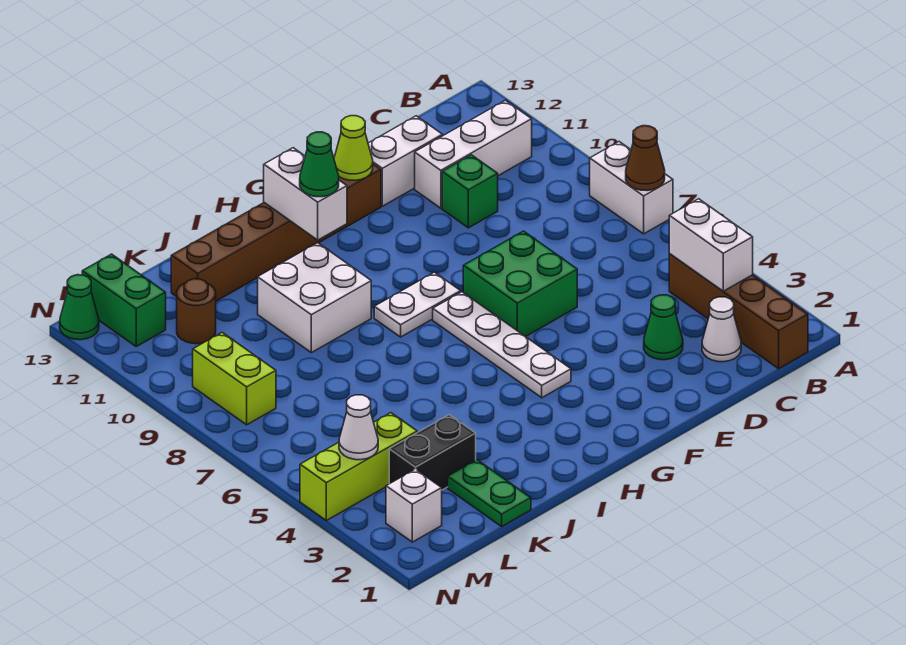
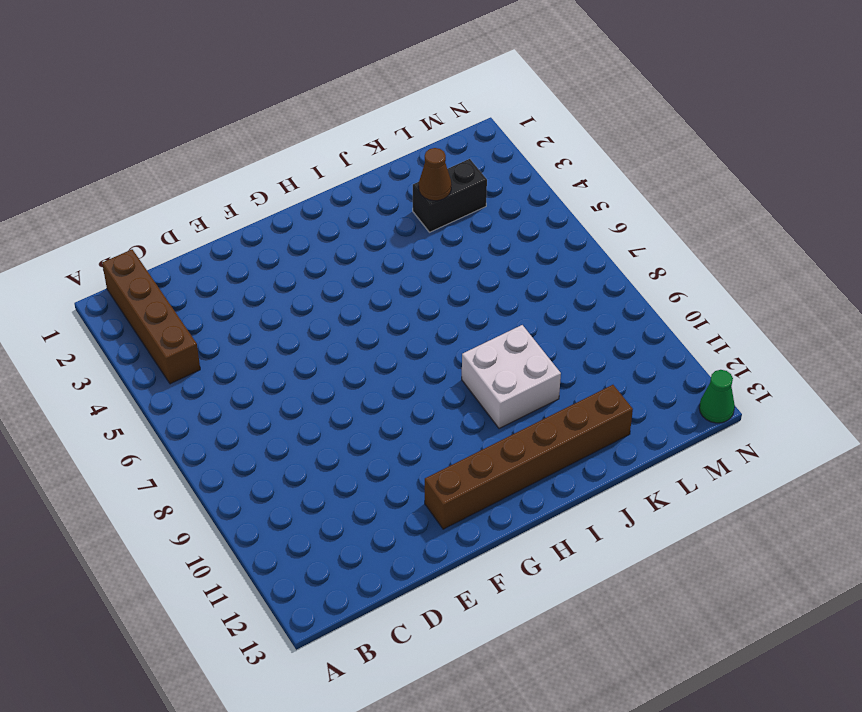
brown 1x1 cone [419,148,451,201] -> brown 1x1 cone moved to [626,126,665,191]
none -> white 1x2 brick [590,142,673,234]
none -> white 1x3 brick [415,100,532,208]
none -> white 1x1 cone [702,297,741,362]

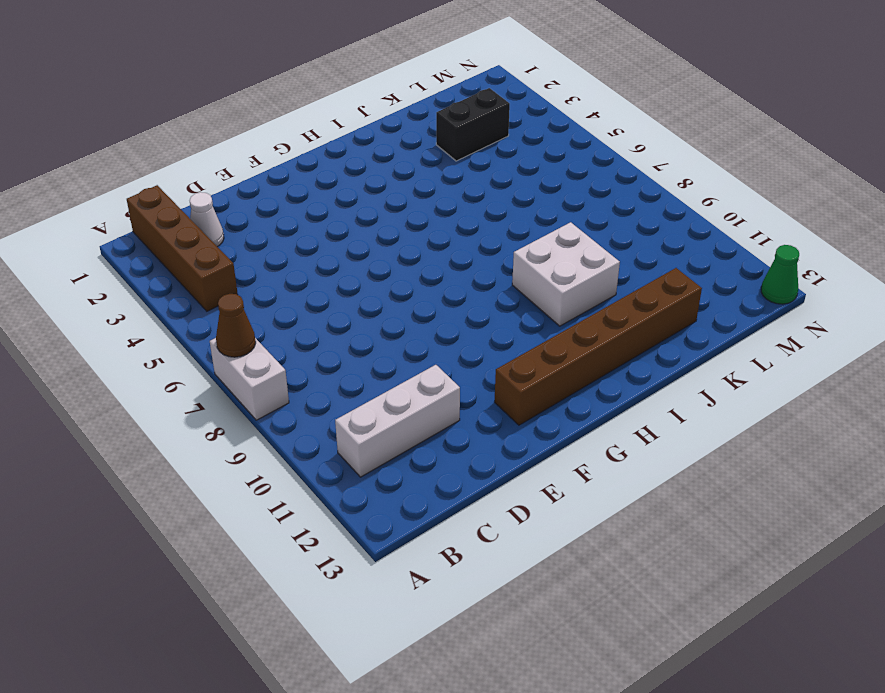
none -> green 1x1 cone [644,295,683,360]
none -> green 1x1 brick [442,155,498,228]
none -> white 1x2 brick [368,116,443,206]

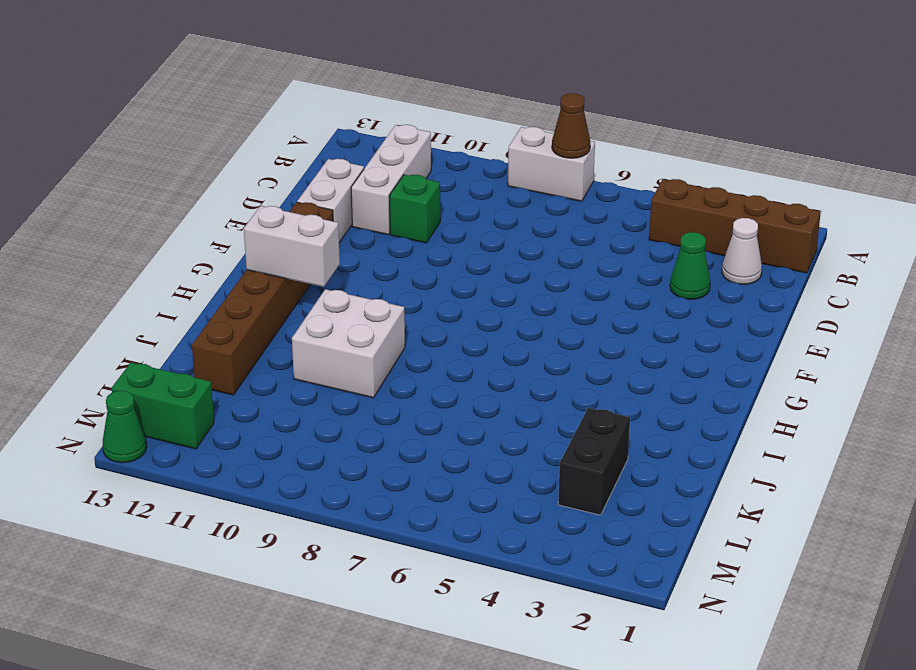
none -> green 2x2 brick [463,231,577,337]
none -> white 1x4 plate [433,292,571,398]
none -> white 1x2 plate [374,272,461,337]

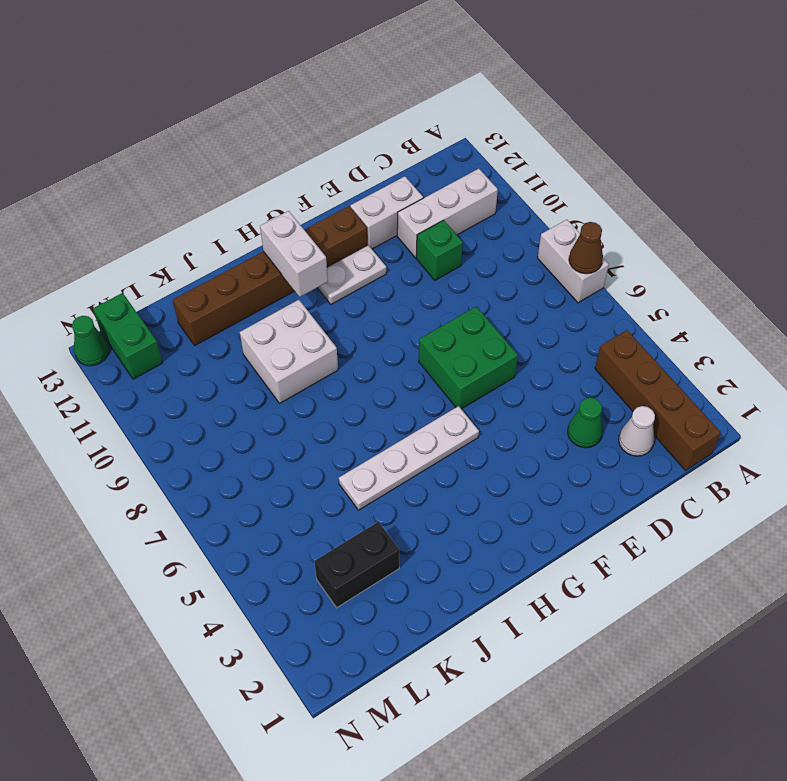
white 1x2 plate [317,245,386,305] -> white 1x2 plate moved to [374,272,461,337]
white 1x4 plate [339,406,479,510] -> white 1x4 plate turned to [433,292,571,398]
none -> green 1x2 plate [448,460,531,527]
none -> lime 1x3 brick [300,413,417,521]
none -> brown 1x1 round brick [177,279,216,344]

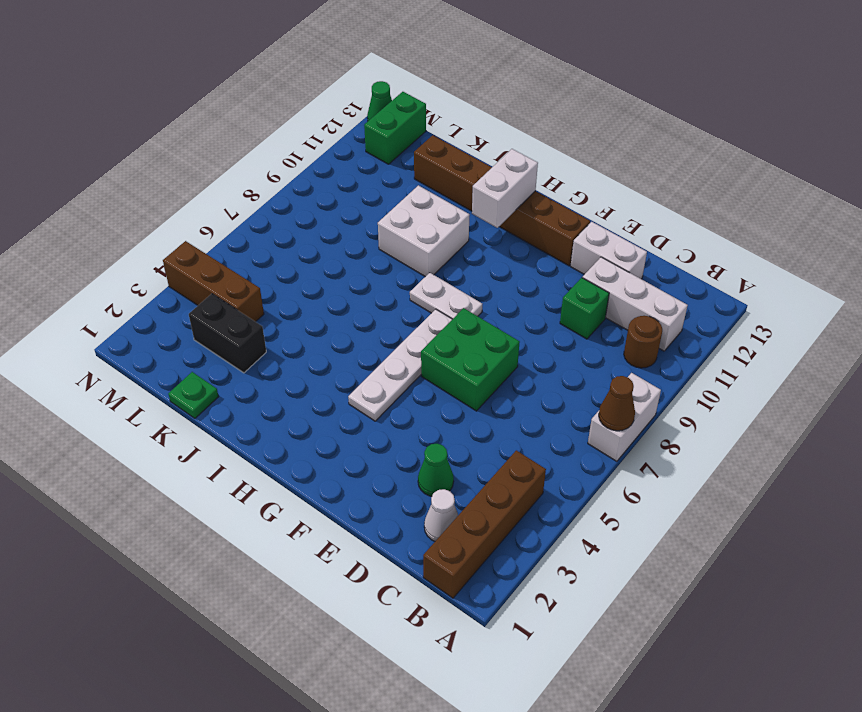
brown 1x1 round brick [624,316,662,368] -> brown 1x1 round brick moved to [177,279,216,344]
green 1x1 plate [168,372,219,418] -> green 1x2 plate [448,460,531,527]
brown 1x3 brick [163,241,264,322] -> lime 1x3 brick [300,413,417,521]
none -> white 1x1 brick [386,469,442,542]
none -> lime 1x2 brick [193,333,276,425]
none -> white 1x2 brick [669,199,753,291]

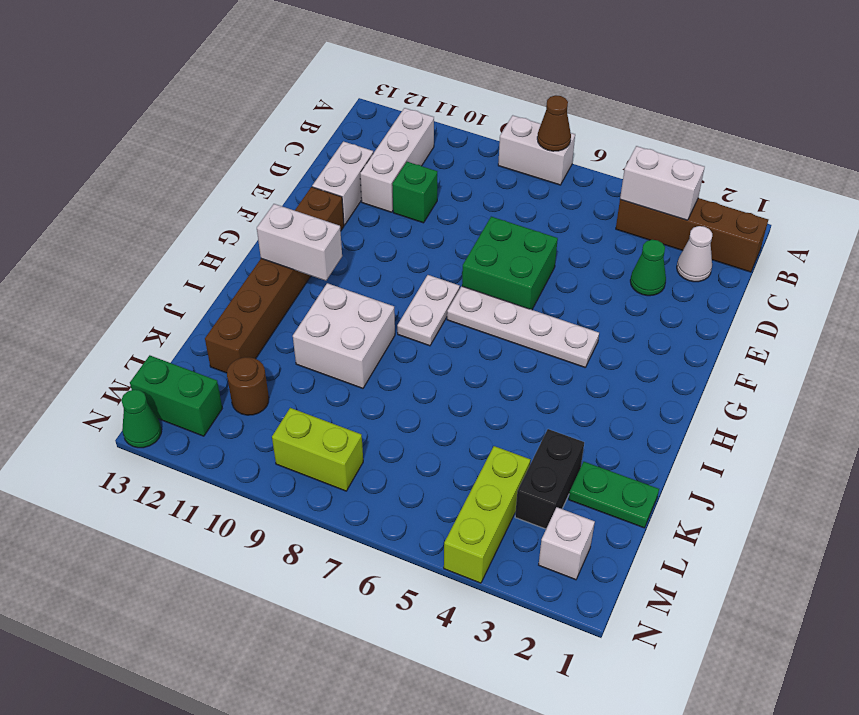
none -> lime 1x1 cone [334,116,373,180]
none -> white 1x1 cone [339,395,378,460]
none -> green 1x1 cone [300,132,339,197]

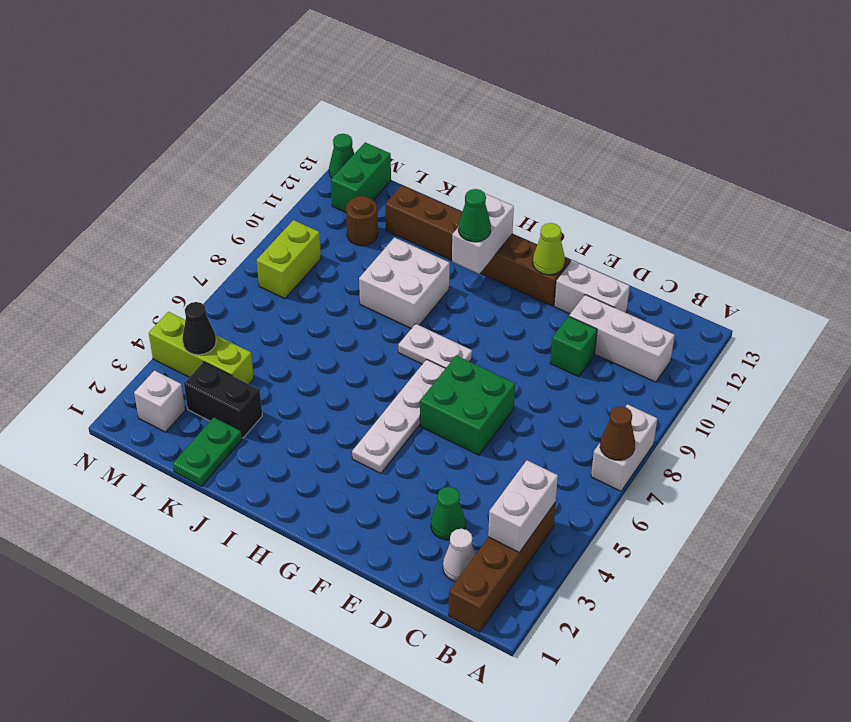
black 1x1 cone [182,302,216,355] -> white 1x1 cone [339,395,378,460]

